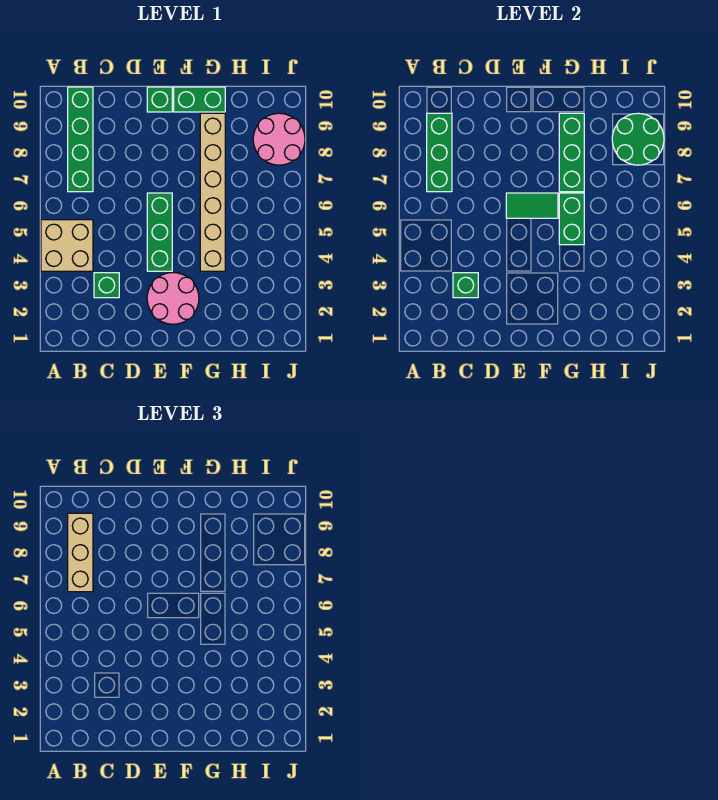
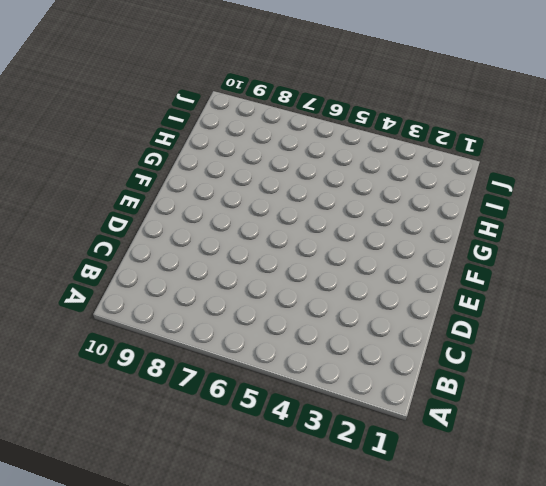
none -> tan 2x2 brick [41,220,93,271]
none -> green 1x4 brick [68,87,93,192]
none -> green 1x1 brick [94,273,119,298]

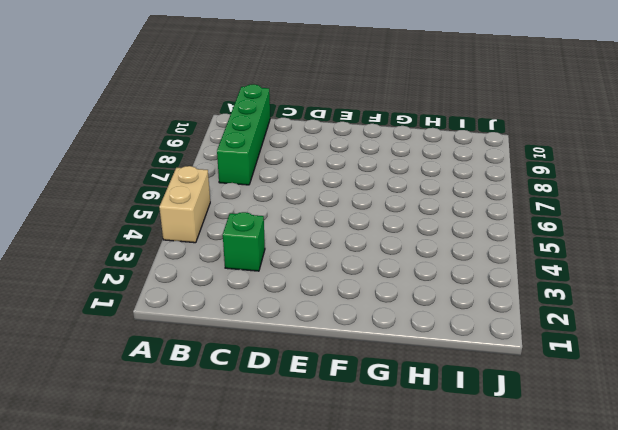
tan 1x2 brick [159,166,210,243] -> tan 2x2 brick [41,220,93,271]
none -> pink 2x2 round brick [147,273,199,324]
none -> green 1x3 brick [147,193,172,271]
none -> green 1x1 brick [147,87,172,112]

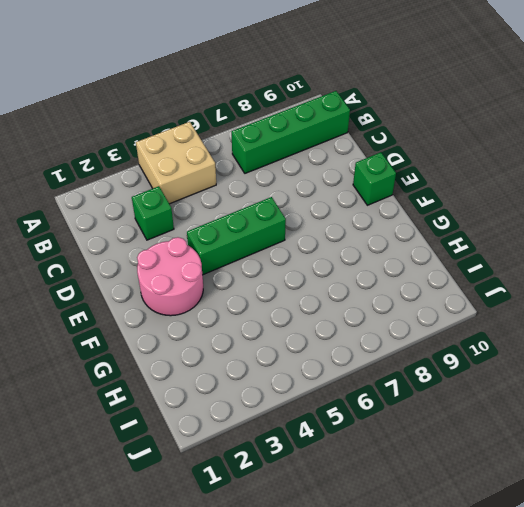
none -> green 1x2 brick [174,87,225,112]
none -> tan 1x6 brick [200,113,225,271]
none -> pink 2x2 round brick [253,113,305,165]

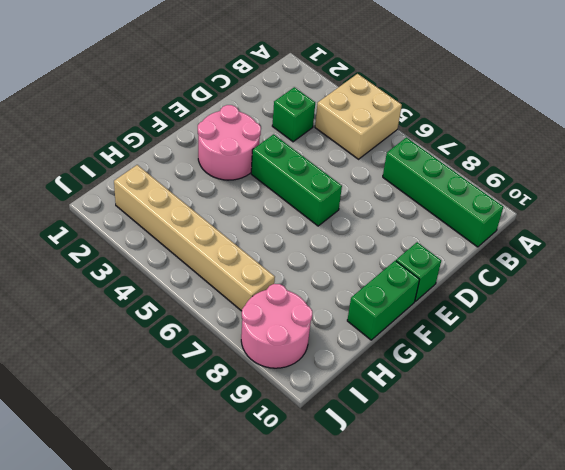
tan 1x6 brick [114,165,275,311] -> tan 1x6 brick moved to [200,113,225,271]
none -> green 1x3 brick [427,113,452,192]
none -> green 1x1 brick [453,273,478,298]
none -> green 1x2 tile [506,193,558,218]

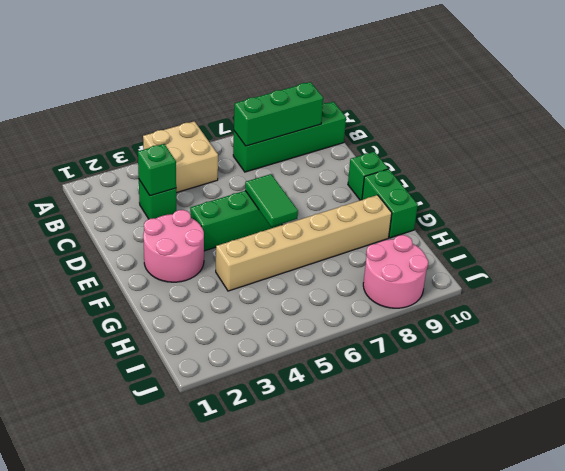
none -> green 1x2 brick [559,193,584,245]
none -> green 1x3 brick [559,113,584,192]
none -> green 2x2 round brick [612,113,664,165]

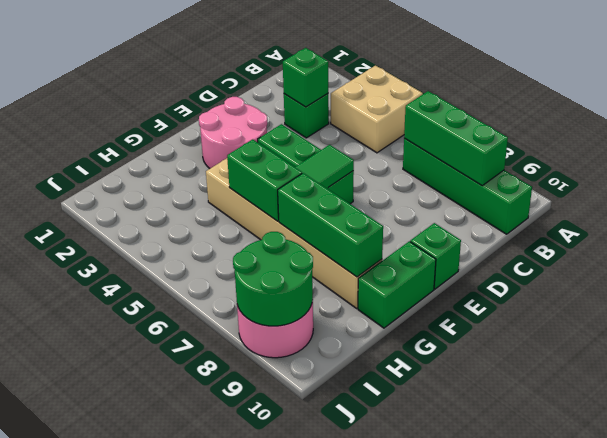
none -> tan 1x3 brick [68,513,93,592]

